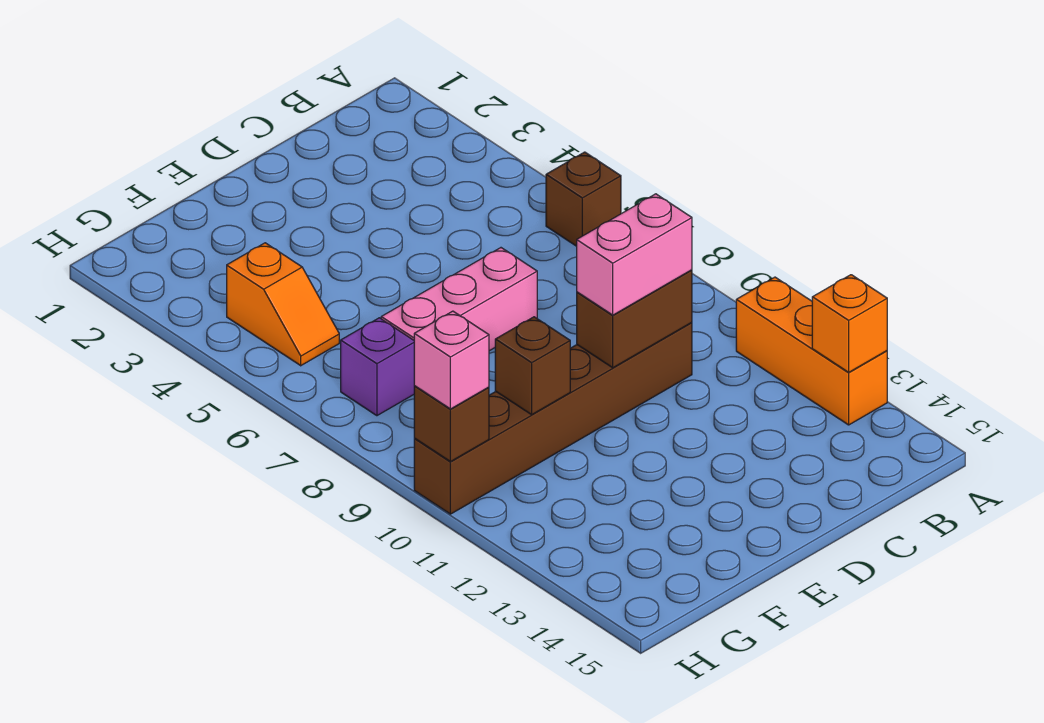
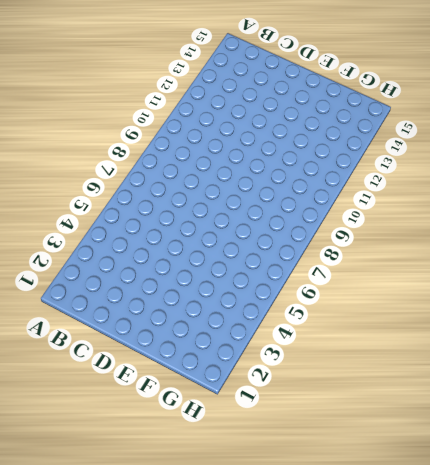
none -> brown 1x1 brick [546,152,621,246]
none -> orange 1x3 brick [736,277,887,425]
none -> brown 1x6 brick [414,323,692,514]

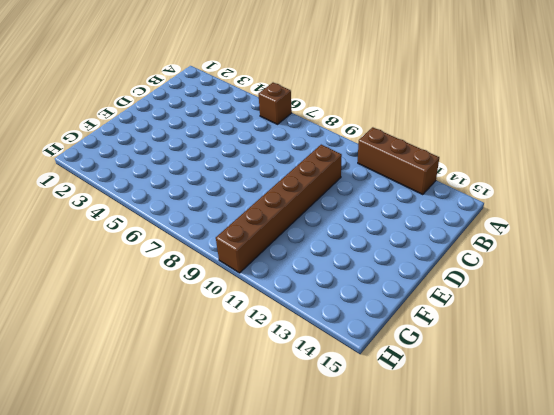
brown 1x3 brick [358,127,439,195] -> orange 1x3 brick [736,277,887,425]
none -> pink 1x3 brick [381,248,537,351]
none -> orange 1x2 slope [227,243,339,366]
none -> purple 1x1 brick [341,318,414,416]

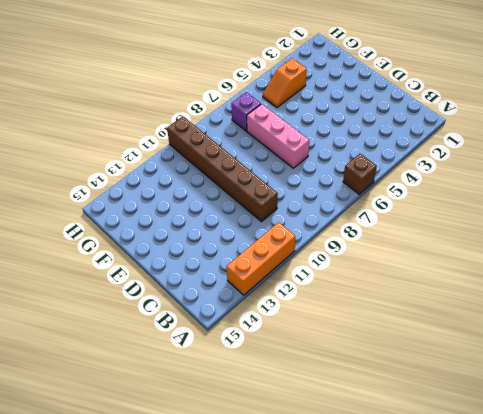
none -> orange 1x1 brick [812,275,887,373]
none -> brown 1x2 brick [577,270,692,368]
none -> brown 1x1 brick [495,317,570,415]

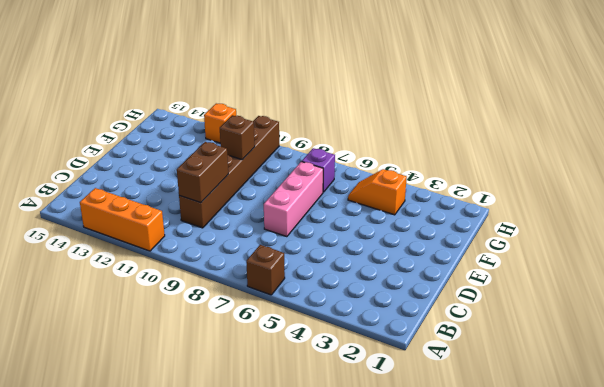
orange 1x1 brick [204,103,236,143] -> orange 1x1 brick moved to [812,275,887,373]
none -> brown 1x1 brick [414,386,489,462]
none -> pink 1x2 brick [577,194,692,315]
none -> pink 1x1 brick [414,311,489,409]

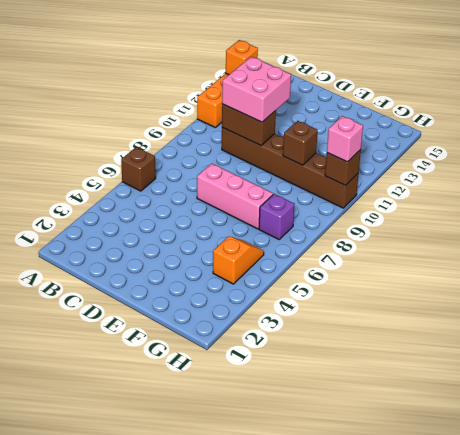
pink 2x2 brick [222,57,291,122] -> pink 1x2 brick [577,194,692,315]

